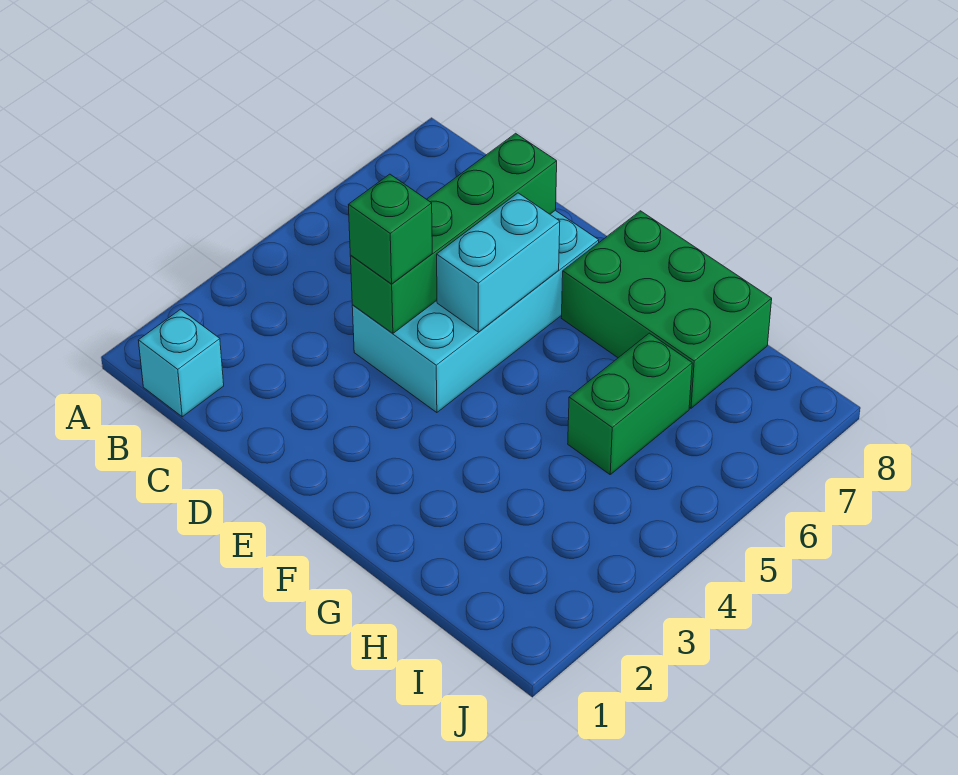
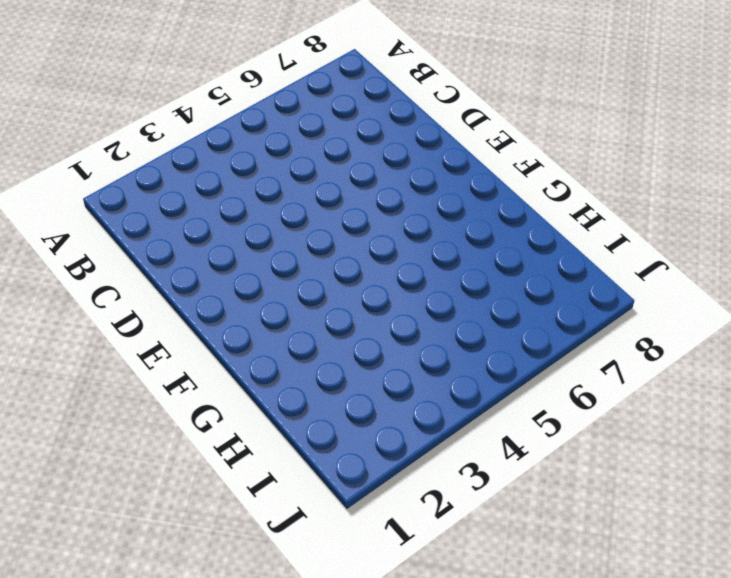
none -> cyan 1x1 brick [138,309,224,417]
none -> cyan 2x4 brick [352,210,599,413]

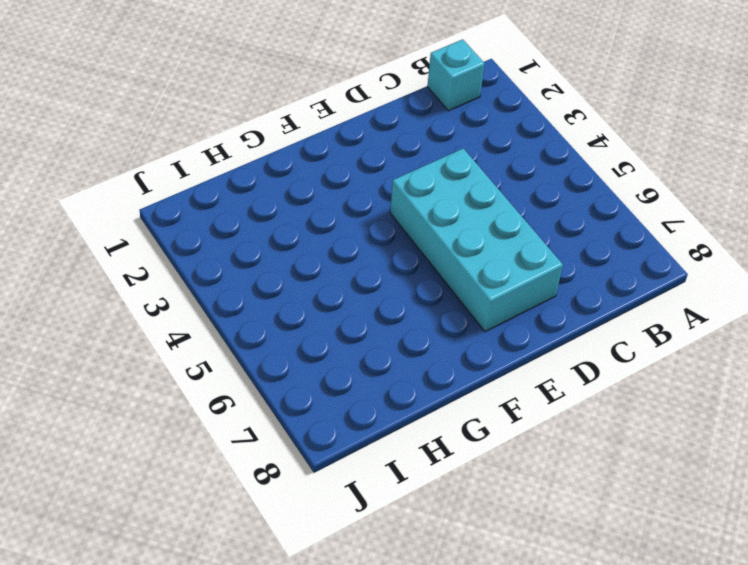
none -> green 2x3 brick [561,211,772,408]
none -> green 1x2 brick [568,333,692,474]

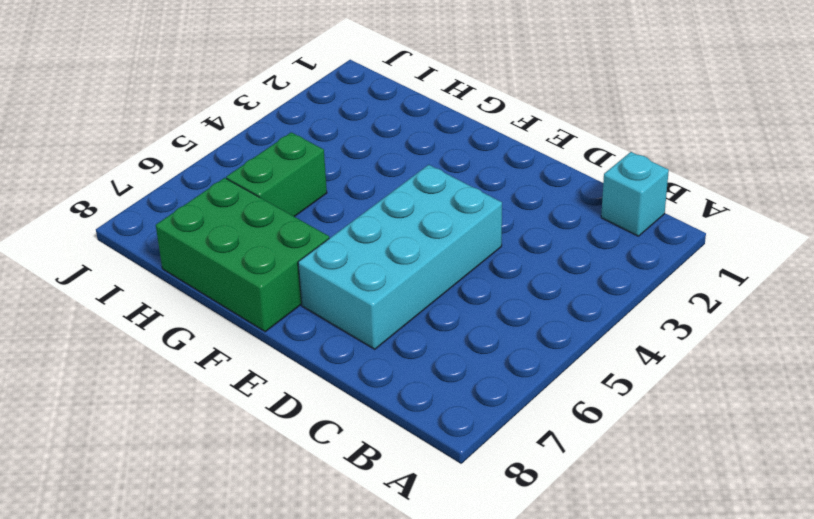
none -> green 1x4 brick [350,133,557,333]
none -> cyan 1x2 brick [437,193,560,332]

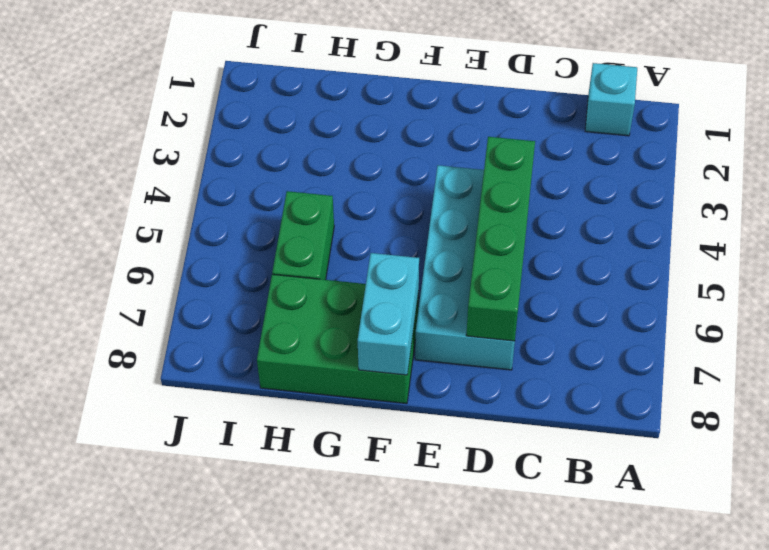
cyan 1x2 brick [358,253,419,375] -> cyan 1x2 brick moved to [437,193,560,332]
none -> green 1x1 brick [349,174,432,284]

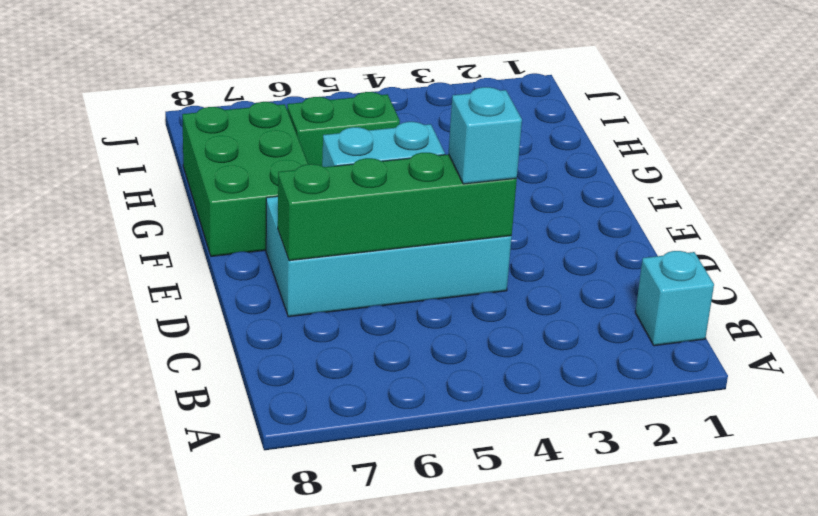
cyan 1x1 brick [448,87,522,184] -> green 1x1 brick [349,174,432,284]

